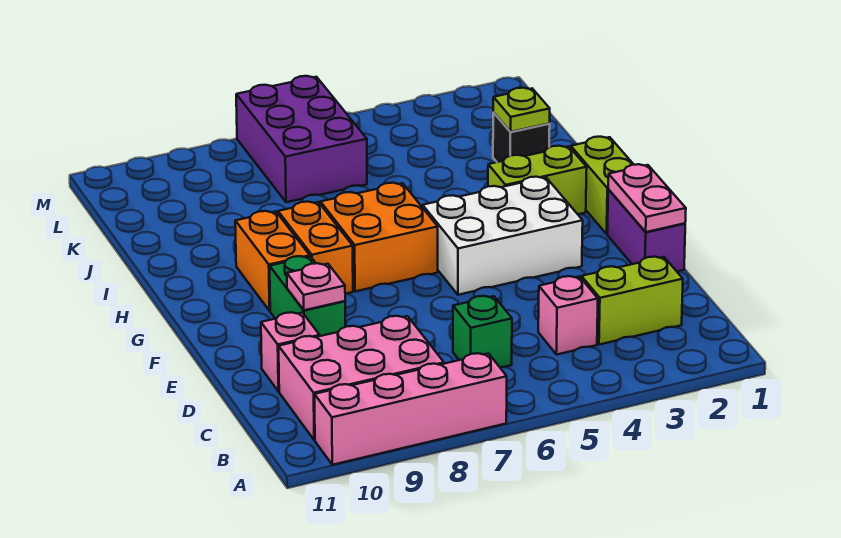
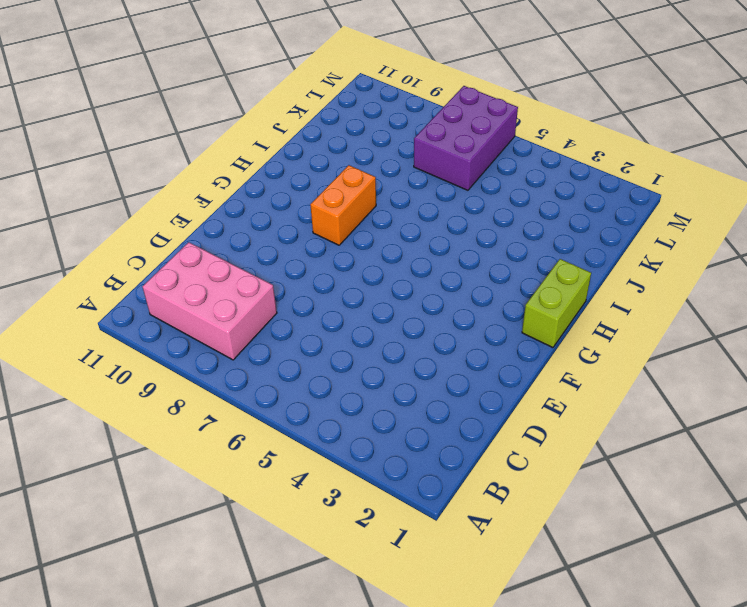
none -> pink 1x4 brick [314,353,507,465]
none -> lime 1x2 brick [581,257,683,345]
none -> pink 1x1 brick [538,276,598,355]

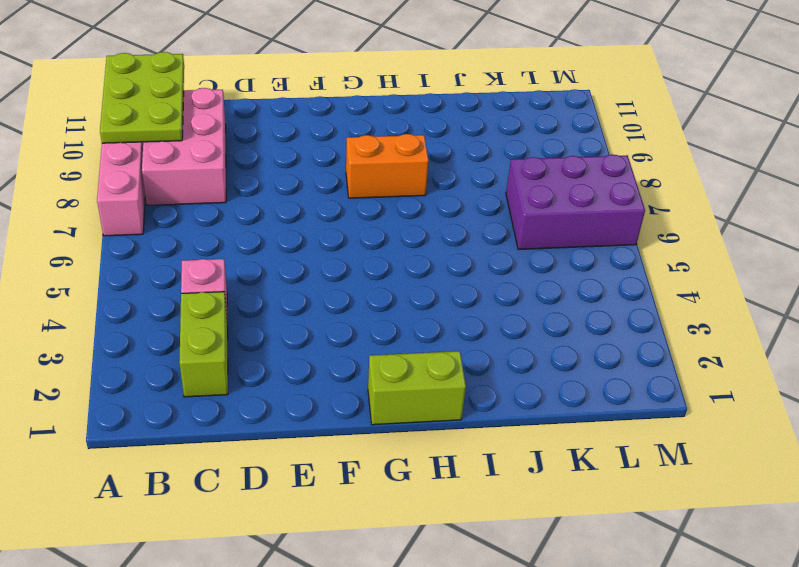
lime 2x3 plate [100,52,184,143] -> none
none -> green 1x1 brick [453,296,512,367]
none -> pink 1x1 brick [261,312,320,392]
none -> purple 1x2 brick [607,190,685,271]

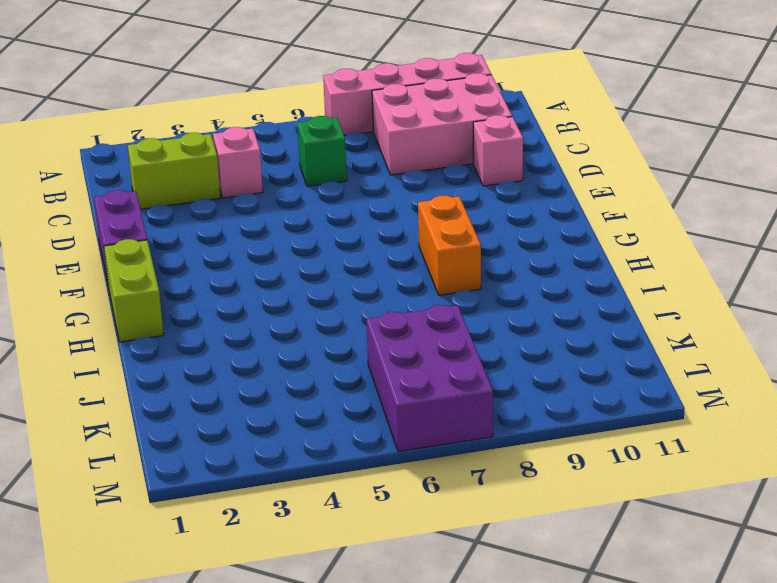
none -> green 1x2 brick [270,256,345,336]
none -> white 2x3 brick [423,177,583,295]
none -> orange 2x2 brick [320,183,438,291]

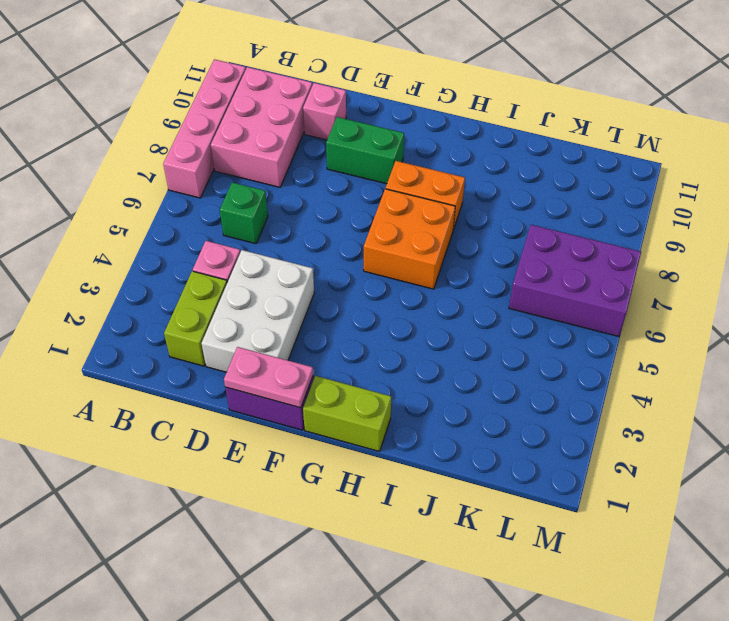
white 2x3 brick [202,250,314,372] -> white 2x3 brick moved to [423,177,583,295]
none -> orange 1x2 brick [235,211,310,311]
none -> lime 1x2 brick [488,146,587,214]
none -> black 1x1 brick [493,113,550,162]

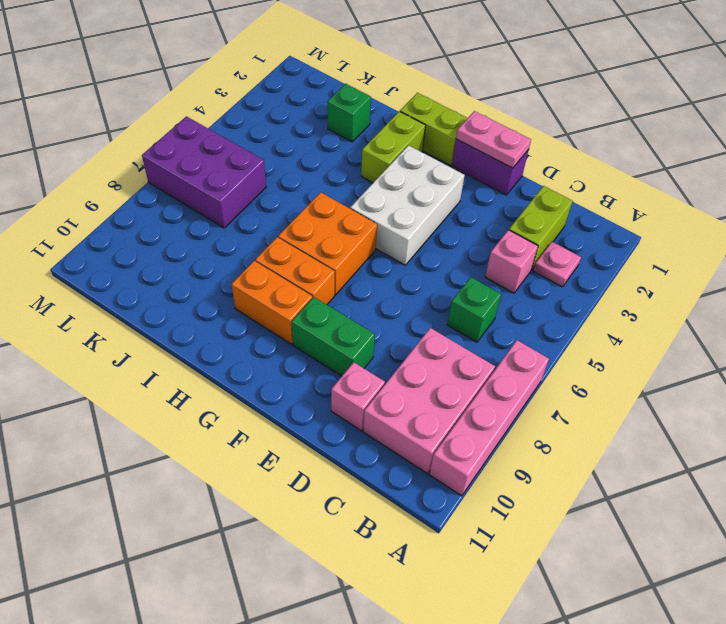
pink 1x1 plate [533,242,581,287] -> pink 1x1 plate moved to [287,263,345,310]
green 1x1 brick [328,84,371,142] -> black 1x1 brick [493,113,550,162]
none -> lime 1x1 plate [493,88,550,132]

